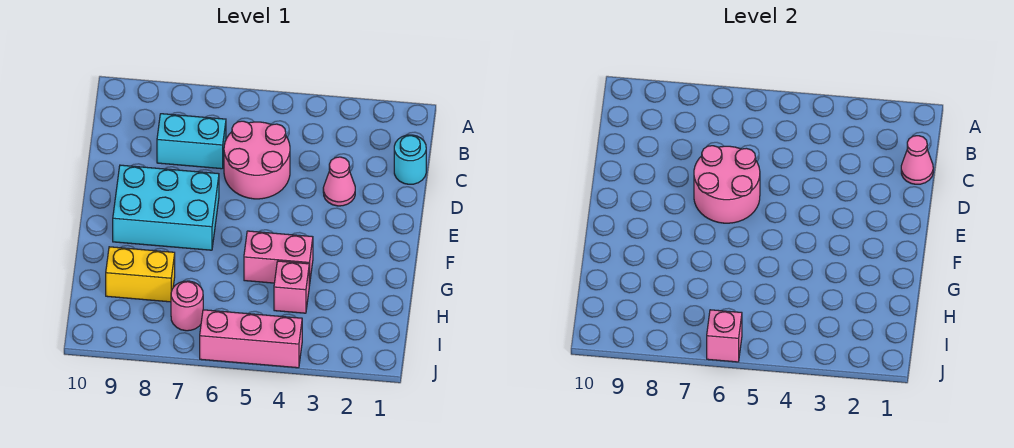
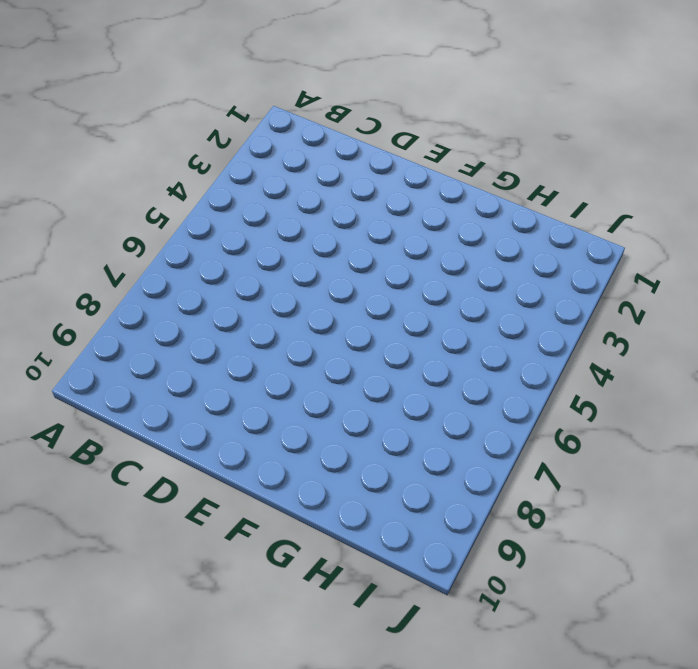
none -> cyan 1x1 round brick [394,135,426,184]
none -> pink 2x2 round brick [224,121,290,199]
none -> cyan 1x2 brick [157,114,226,169]

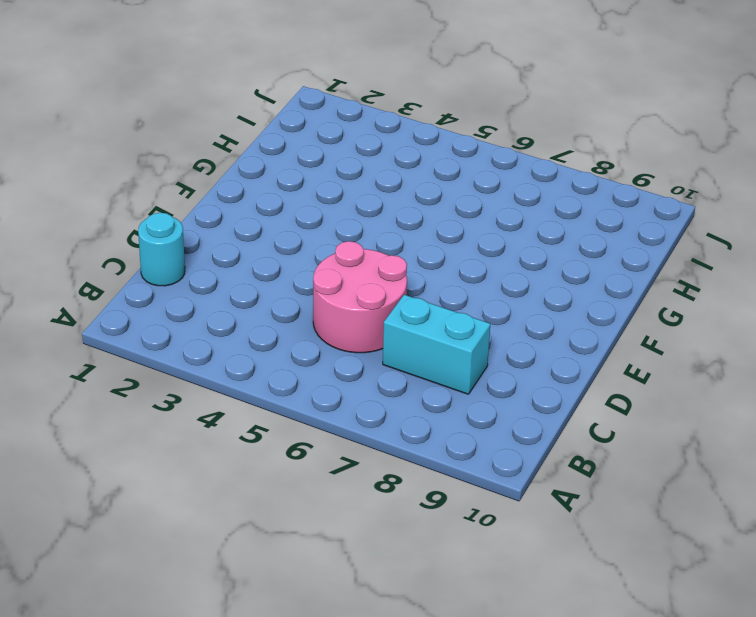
none -> pink 1x1 cone [323,157,355,206]
none -> cyan 2x3 brick [113,165,219,250]
none -> pink 1x2 brick [244,231,313,286]

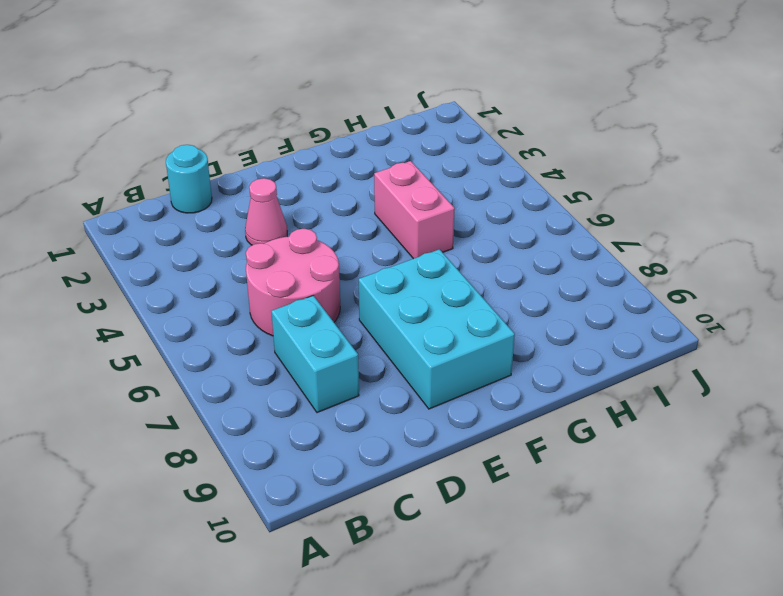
none -> pink 1x1 brick [274,261,309,313]
none -> yellow 1x2 brick [106,247,175,302]
none -> pink 1x1 round brick [171,281,203,331]

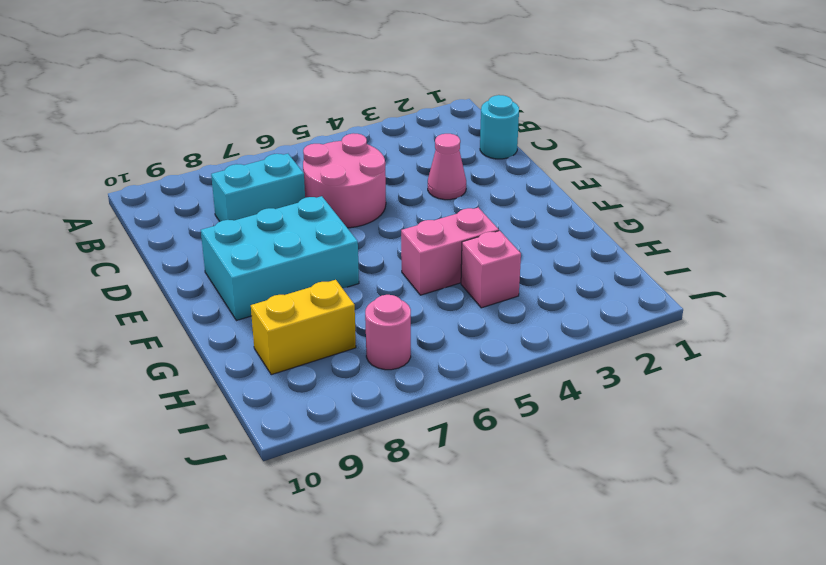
none -> pink 1x3 brick [200,310,302,368]
none -> pink 1x1 cone [901,136,933,184]
none -> pink 2x2 round brick [694,146,760,223]

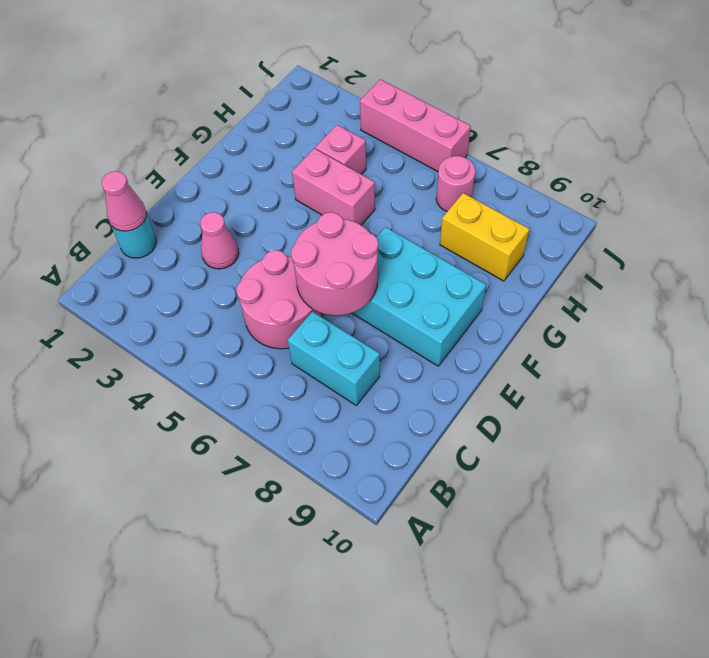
none -> pink 1x1 brick [707,310,742,362]

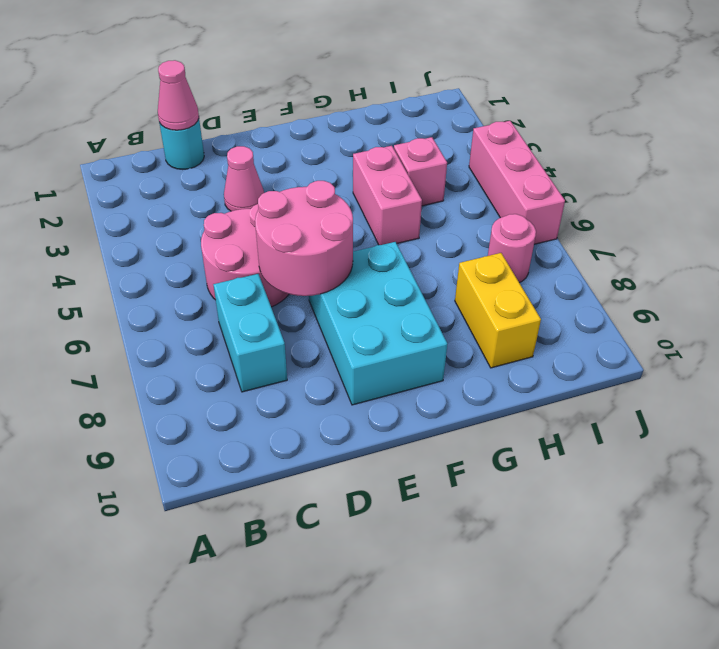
none -> pink 1x1 brick [707,310,742,362]

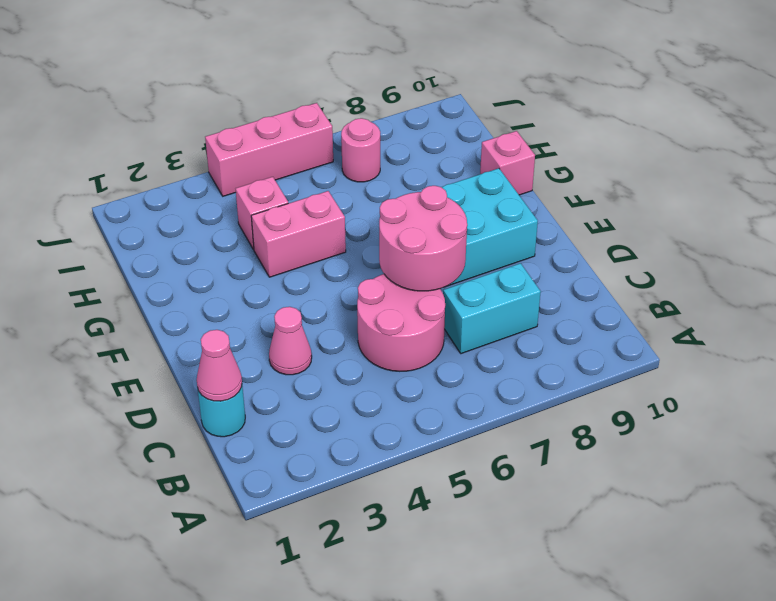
pink 1x1 brick [480,131,535,195] -> pink 1x1 brick moved to [707,310,742,362]
none -> yellow 1x2 brick [106,247,175,302]

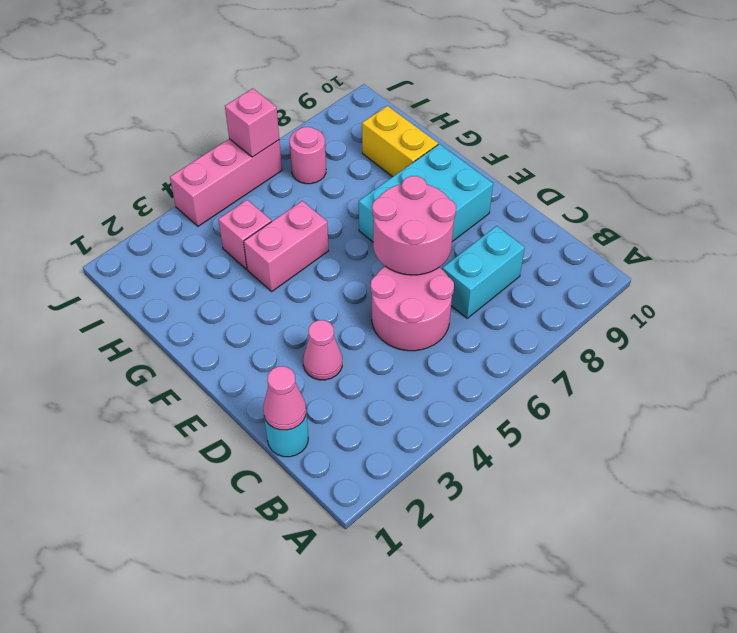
yellow 1x2 brick [362,106,438,177] -> yellow 1x2 brick turned to [106,247,175,302]

